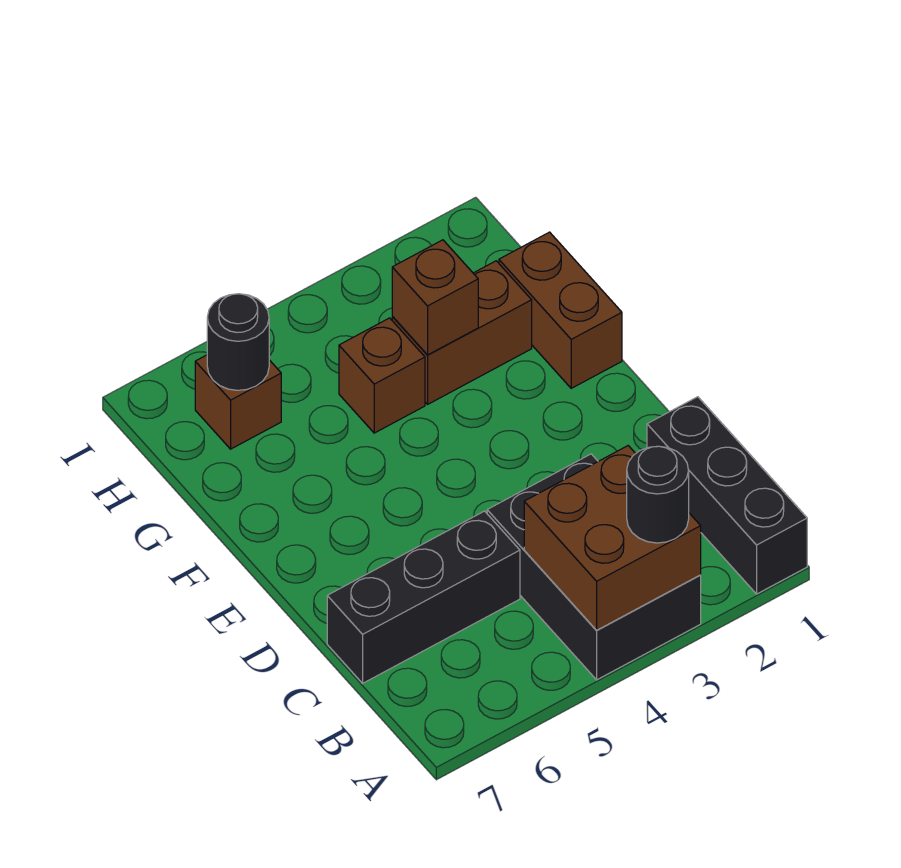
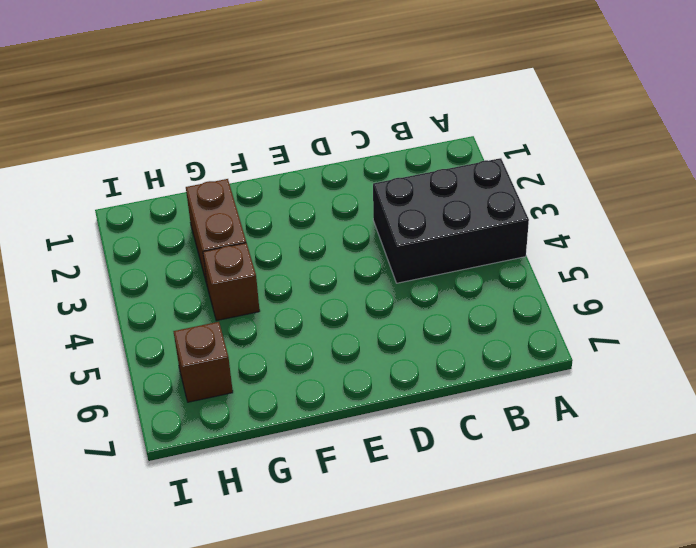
none -> black 1x3 brick [647,397,807,594]
none -> black 1x3 brick [327,511,520,683]

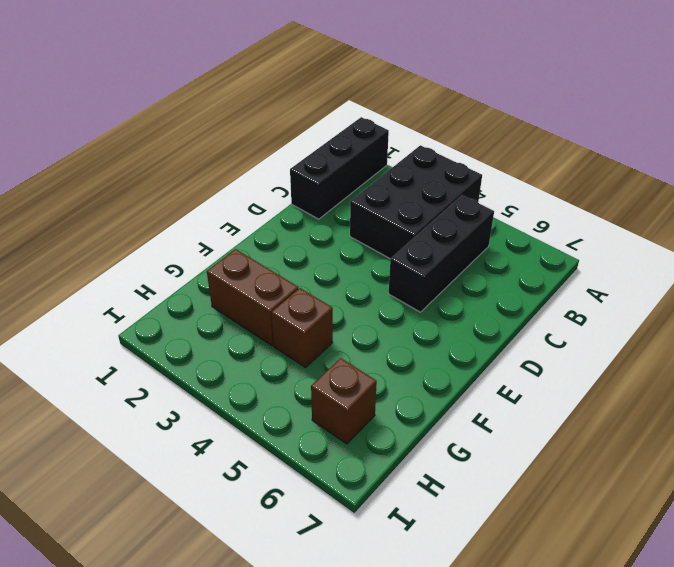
black 1x3 brick [388,195,494,312] -> black 1x3 brick turned to [327,511,520,683]
none -> brown 1x2 brick [499,232,622,388]
none -> brown 2x2 brick [524,446,701,630]

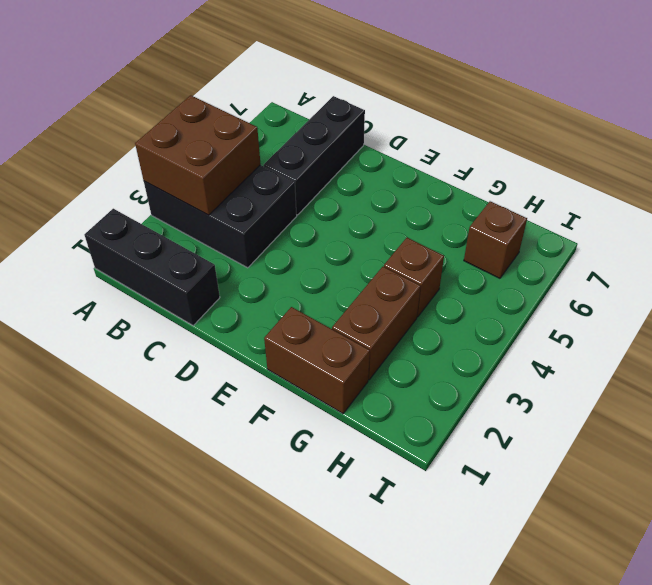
none -> brown 1x1 brick [392,240,478,355]
none -> black 1x1 round brick [207,294,269,390]

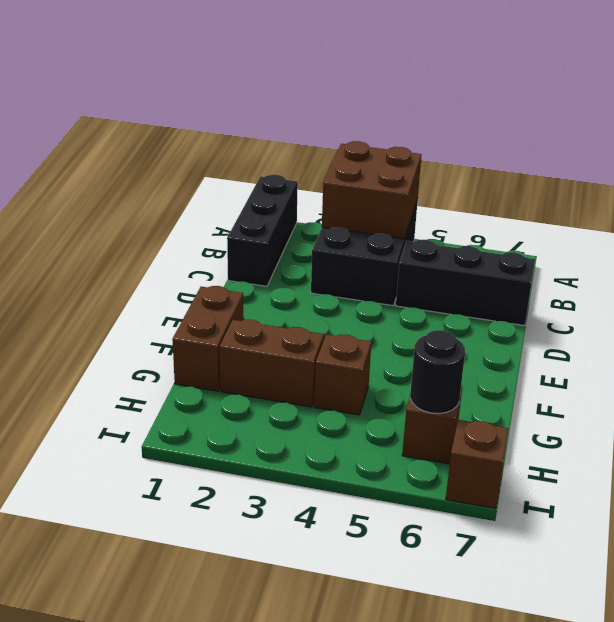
brown 1x1 brick [446,420,508,509] -> brown 1x1 brick moved to [392,240,478,355]
none -> black 1x1 round brick [627,446,689,543]

